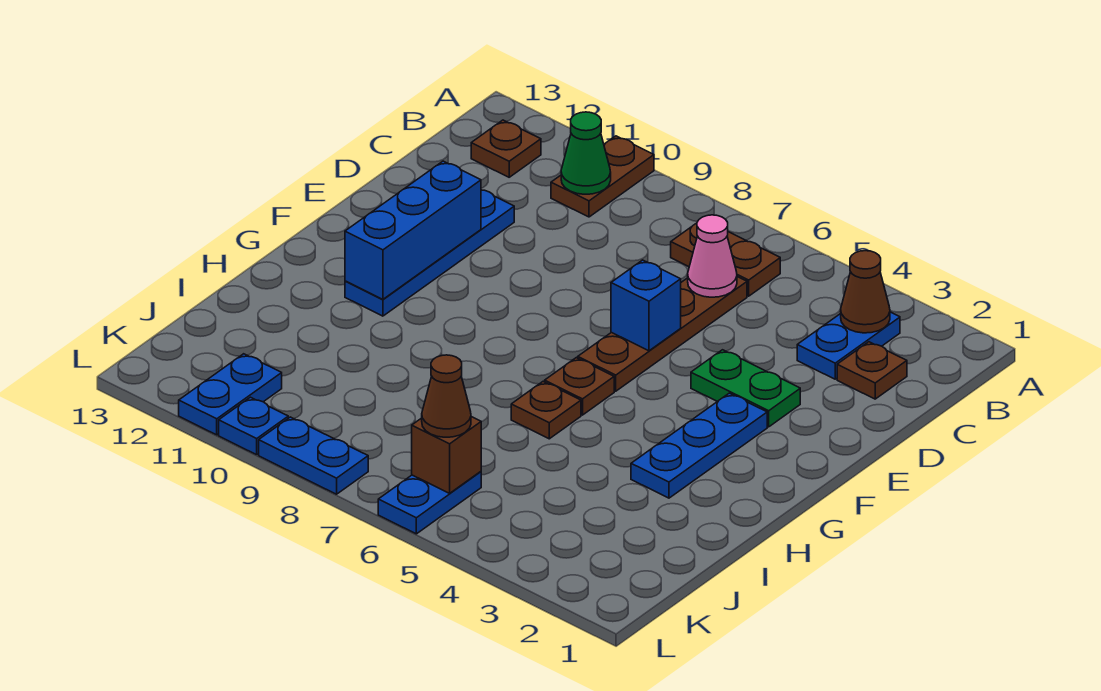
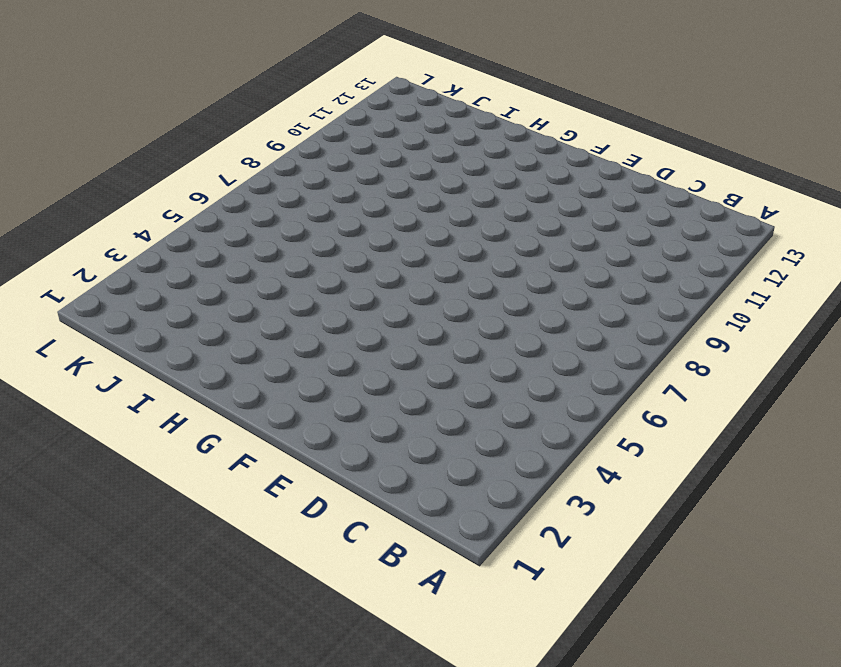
none -> brown 1x2 plate [551,136,654,217]
none -> blue 1x2 plate [797,312,900,379]
none -> brown 1x2 plate [671,223,780,296]

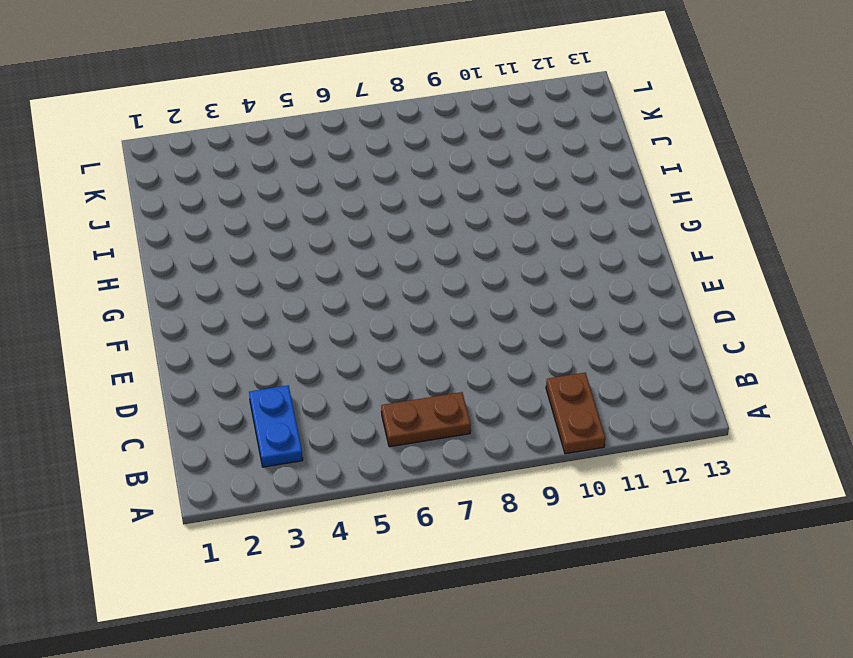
none -> brown 1x1 plate [471,120,541,177]
none -> brown 1x1 plate [837,342,907,399]
none -> brown 1x4 plate [578,277,747,391]

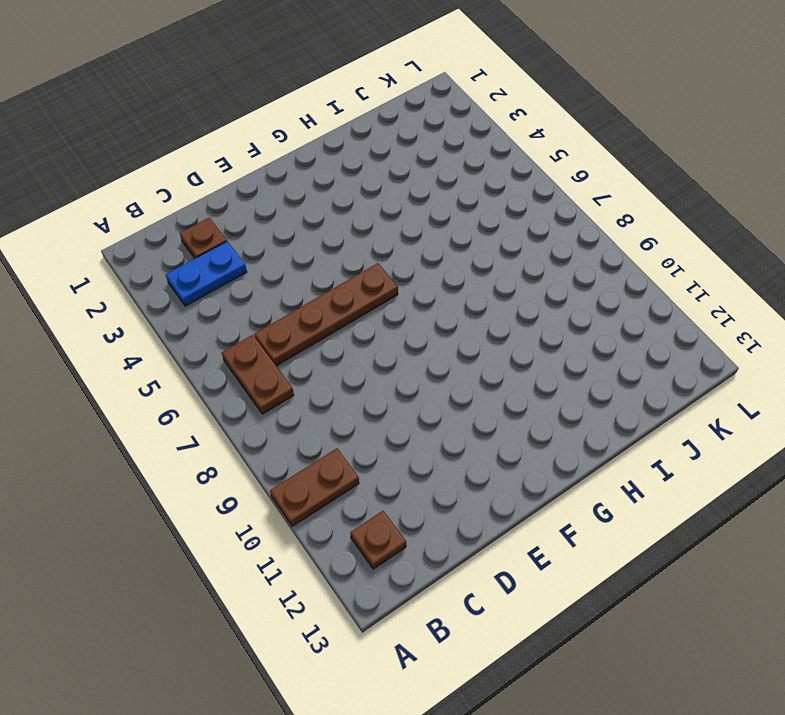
none -> blue 1x4 plate [345,190,514,316]
none -> green 1x2 plate [691,350,800,427]
none -> blue 1x3 plate [631,393,767,498]

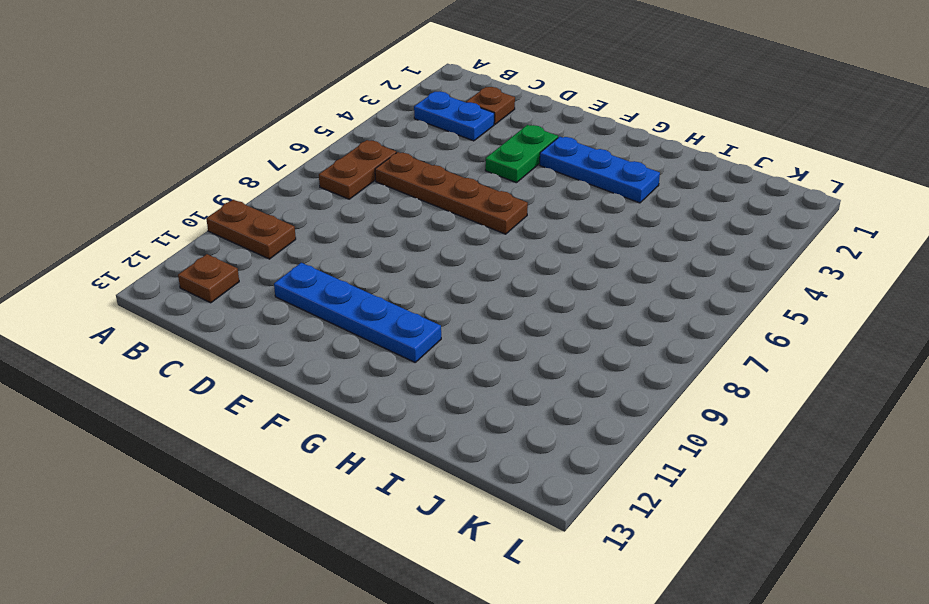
none -> brown 1x1 plate [545,358,614,415]
none -> brown 1x1 plate [511,382,581,439]
none -> blue 1x2 plate [378,472,481,534]

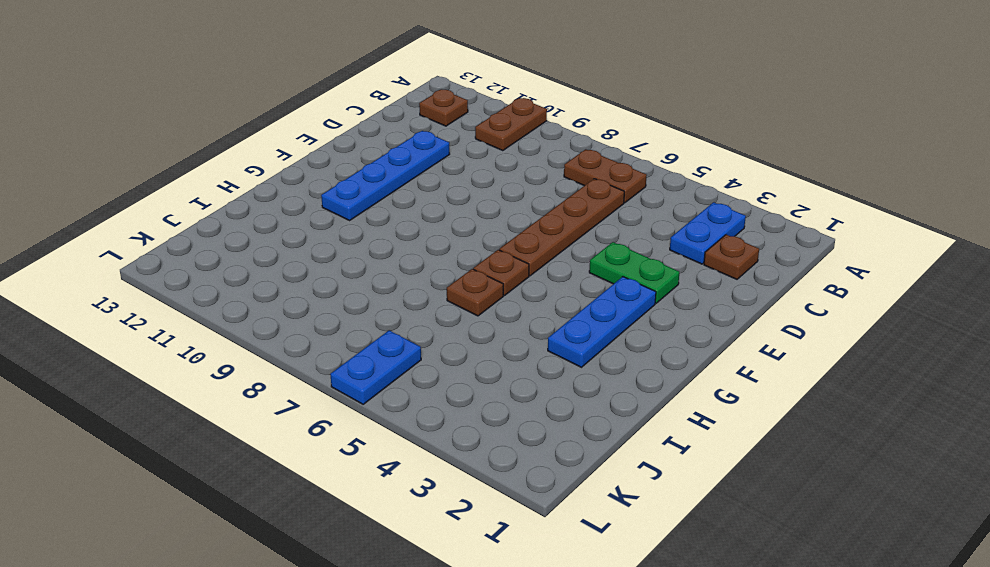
none -> blue 1x2 plate [179,354,282,435]
none -> blue 1x2 plate [259,417,368,494]
none -> blue 1x1 plate [219,397,288,455]

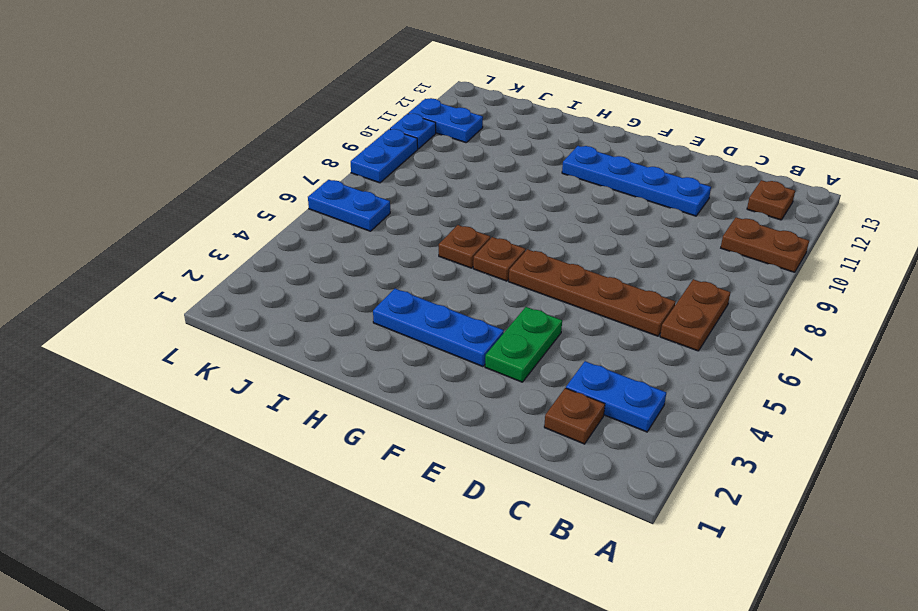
none -> brown 1x1 cone [841,251,890,333]
none -> green 1x1 cone [561,112,611,194]
none -> pink 1x1 cone [688,215,737,297]

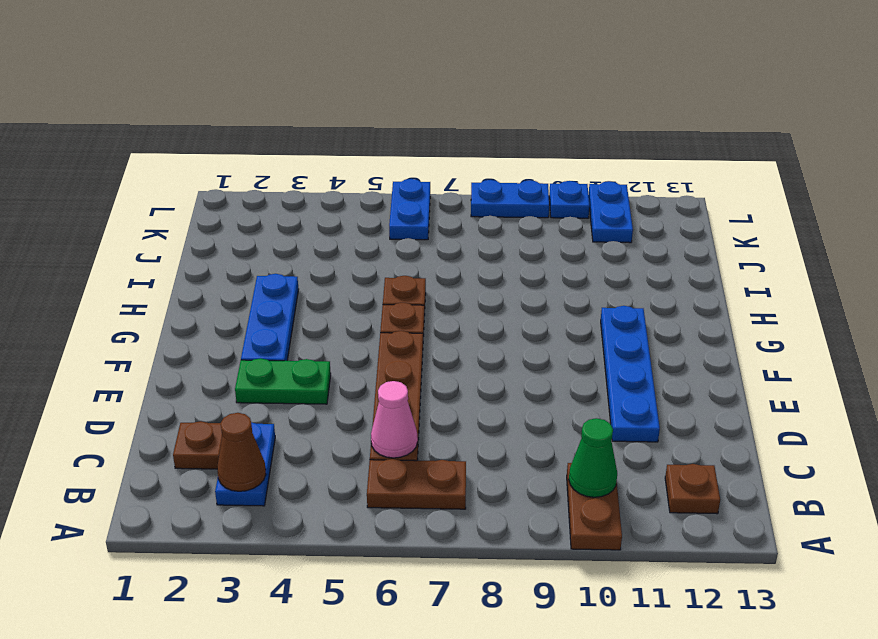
none -> blue 1x1 brick [611,260,681,351]
none -> blue 1x3 brick [345,161,481,299]
none -> brown 1x1 brick [412,417,481,493]

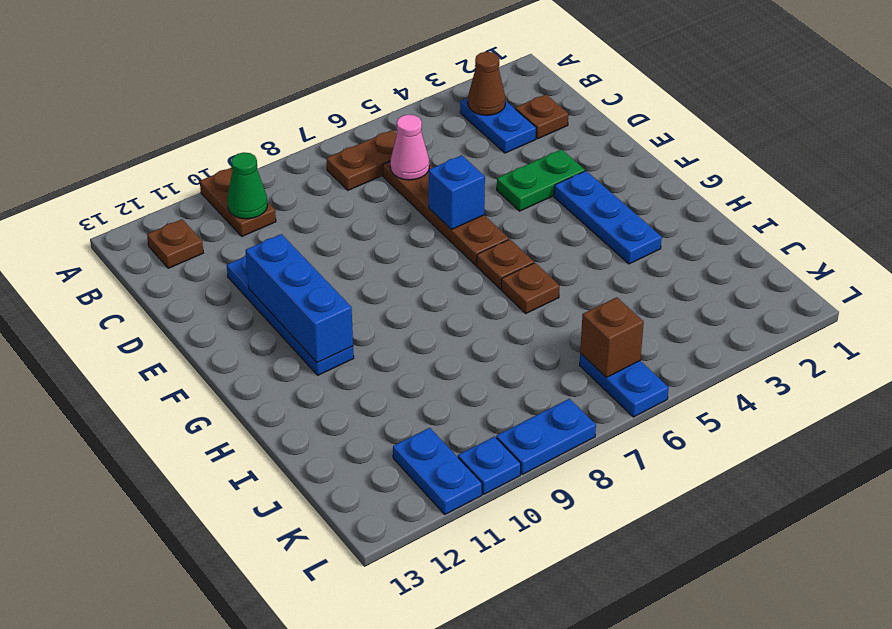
none -> brown 1x1 cone [422,355,471,437]

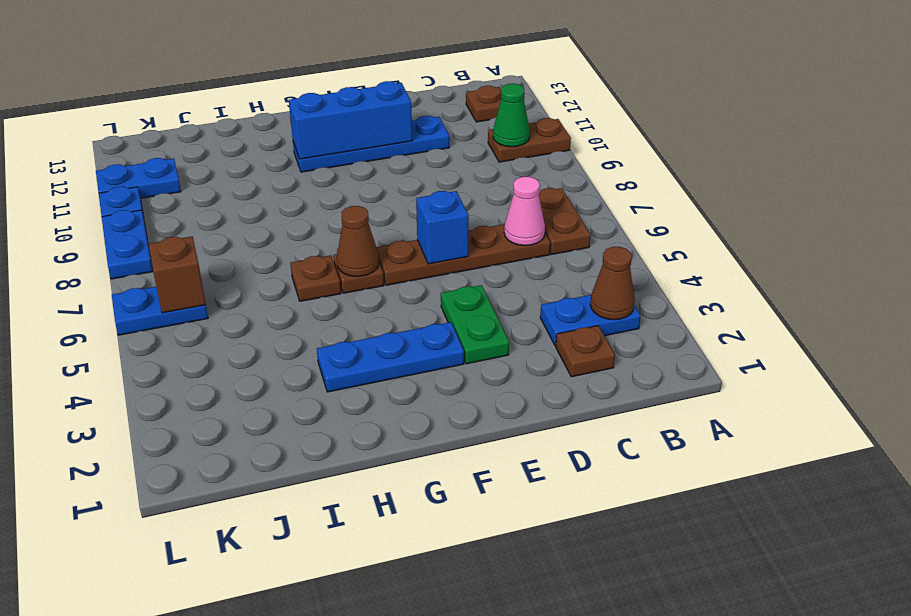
brown 1x1 cone [337,206,379,276] -> brown 1x1 cone moved to [422,355,471,437]

